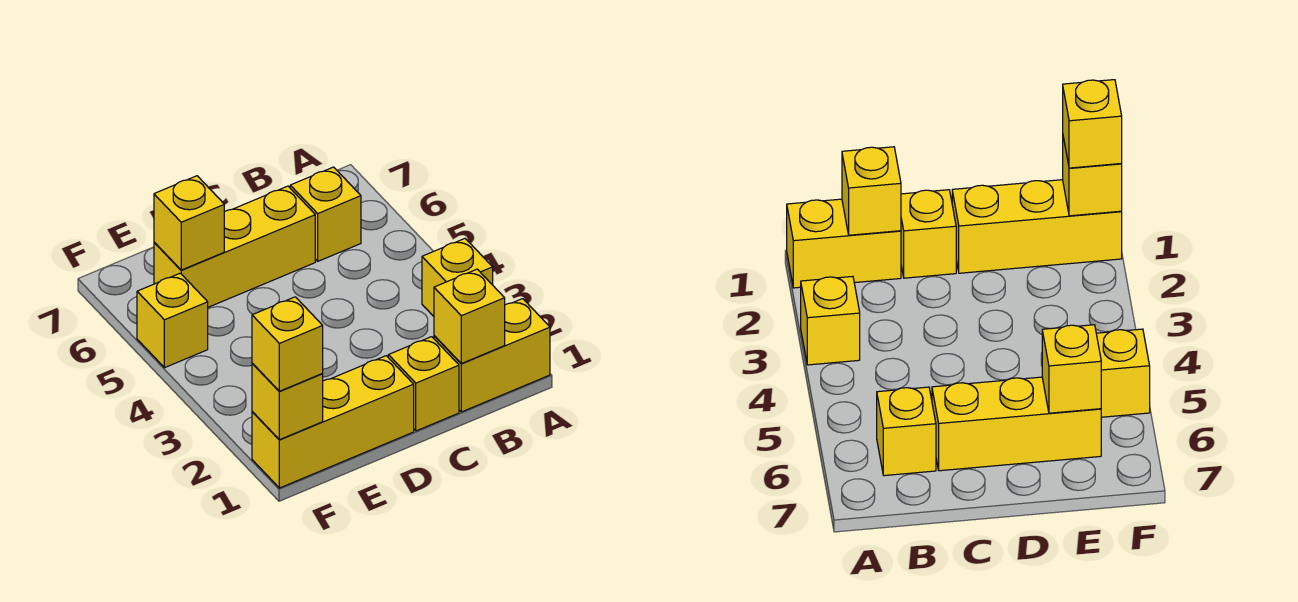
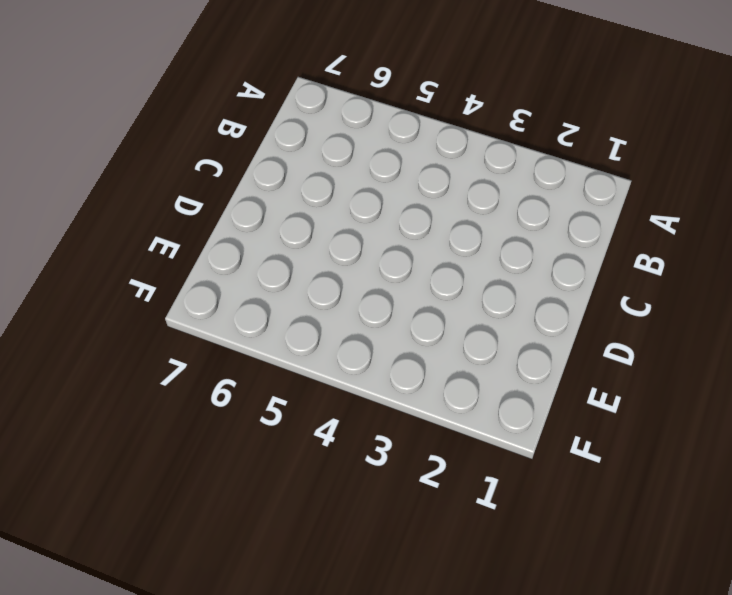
none -> yellow 1x2 brick [434,299,550,412]
none -> yellow 1x1 brick [422,239,493,316]

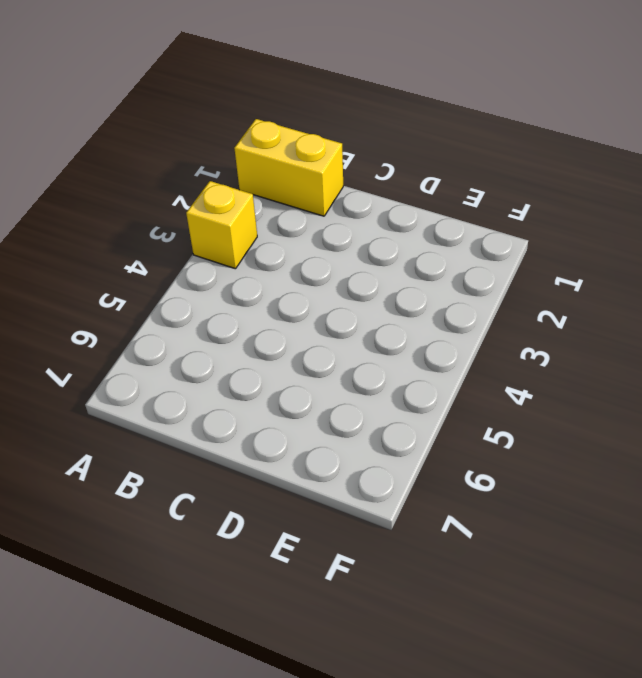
none -> yellow 1x1 brick [290,167,361,261]
none -> yellow 1x1 brick [388,337,459,431]

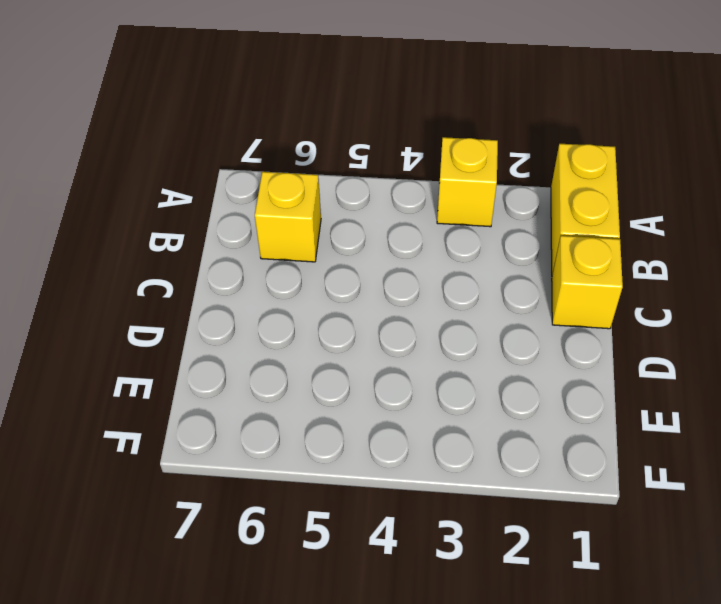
none -> yellow 1x3 brick [154,186,315,307]
none -> yellow 1x3 brick [252,356,414,488]

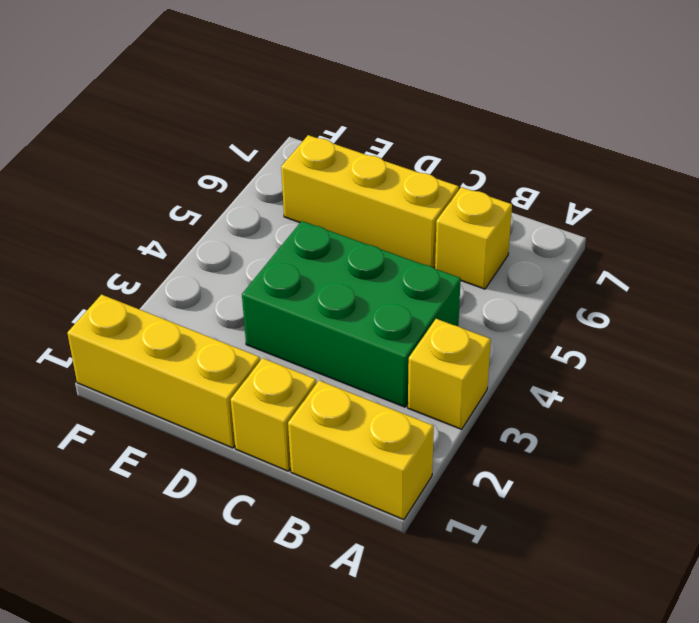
green 2x3 brick [242,221,461,407] -> none
none -> yellow 1x1 brick [137,273,208,368]
none -> yellow 1x1 brick [434,269,505,364]

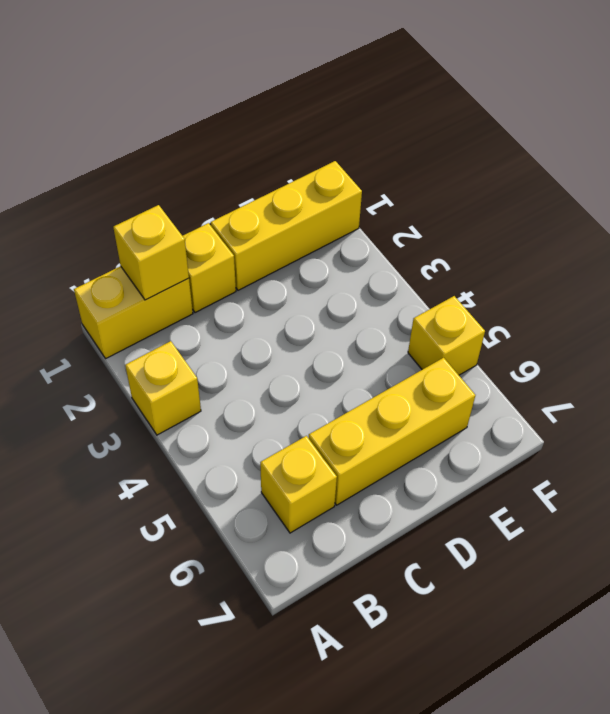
none -> yellow 1x1 brick [154,176,224,270]
none -> yellow 1x1 brick [252,364,323,440]

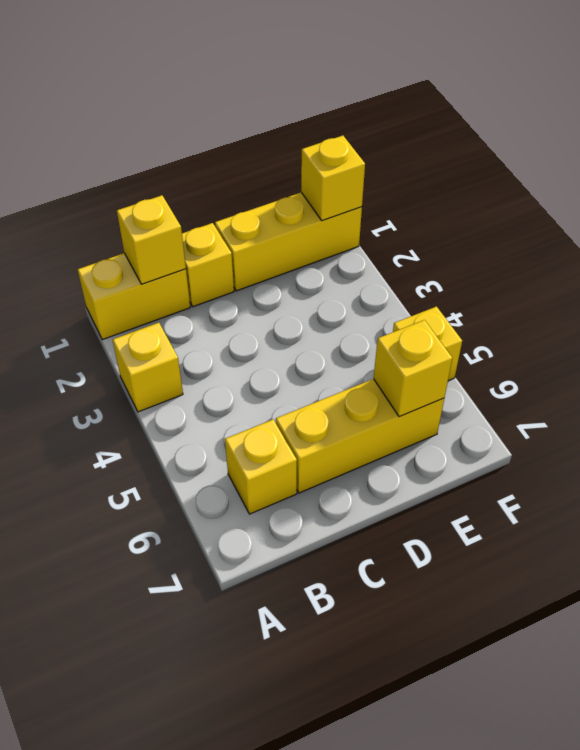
none -> yellow 1x1 brick [252,297,323,391]

